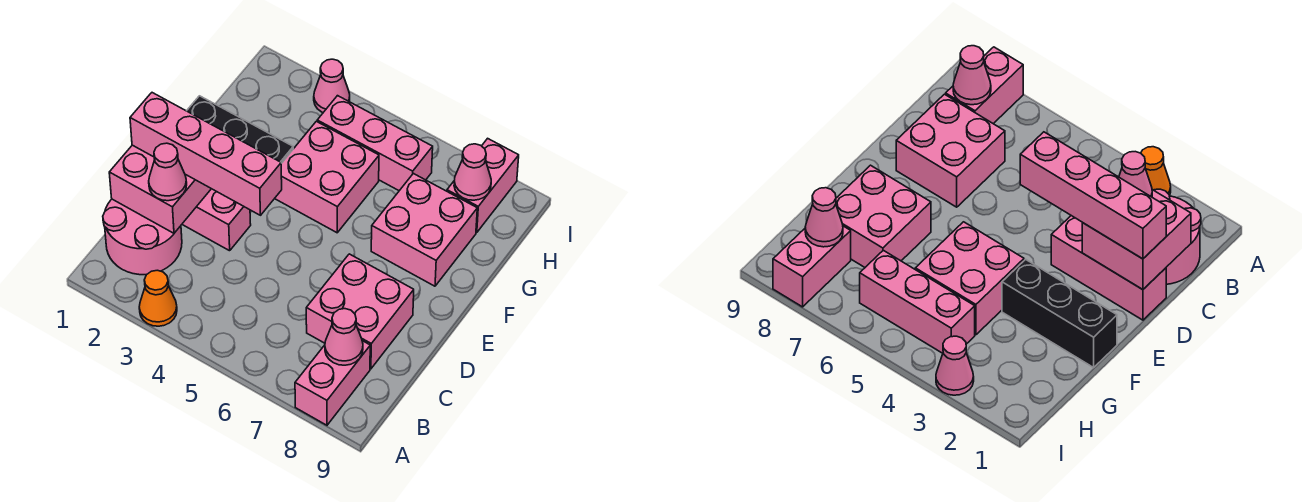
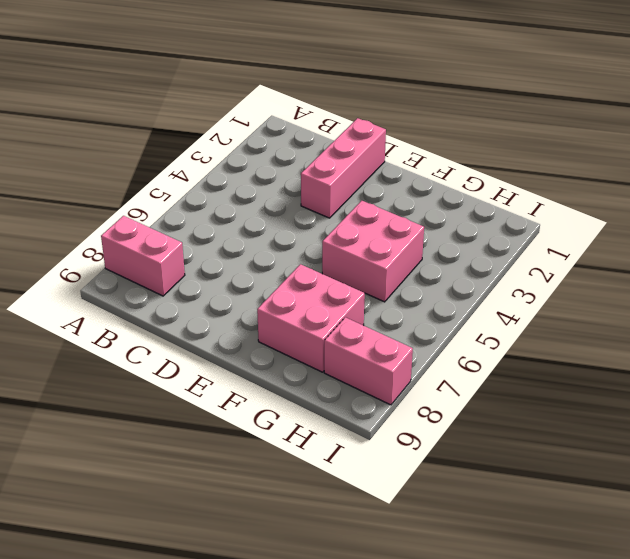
none -> orange 1x1 cone [139,270,177,326]
none -> pink 2x2 round brick [103,199,182,275]
none -> pink 2x2 brick [306,254,414,369]

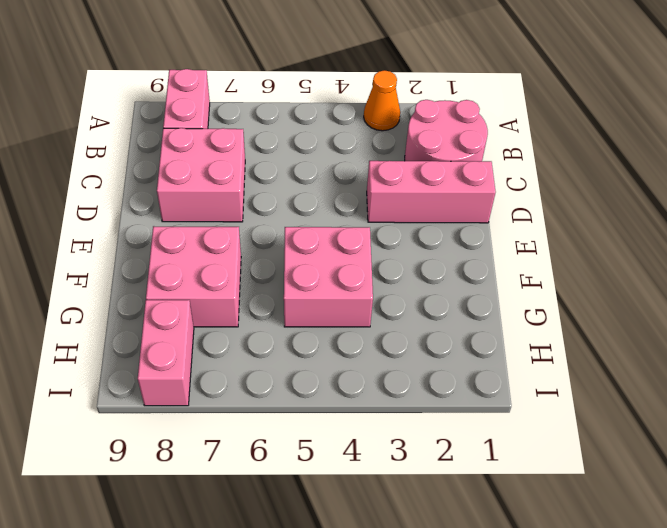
none -> black 1x3 brick [187,96,293,163]
none -> pink 1x3 brick [317,96,433,191]
none -> pink 1x1 cone [314,59,350,112]

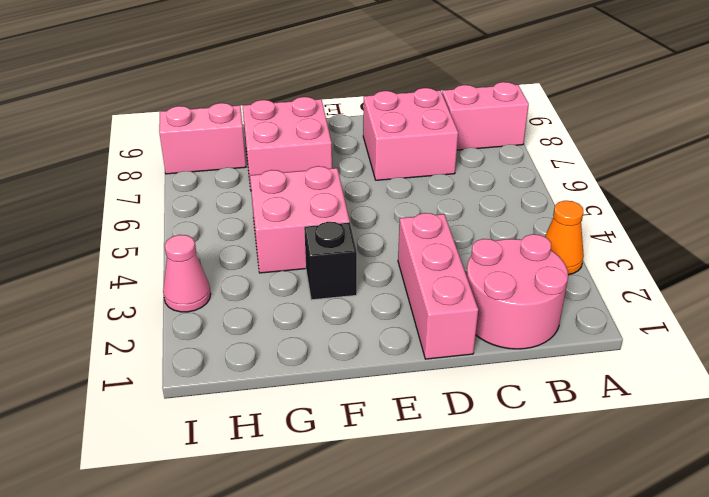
black 1x1 brick [304,222,357,300] -> black 1x3 brick [187,96,293,163]
none -> pink 1x3 brick [317,96,433,191]
none -> pink 1x1 cone [325,309,363,365]
none -> pink 2x2 brick [109,145,211,233]

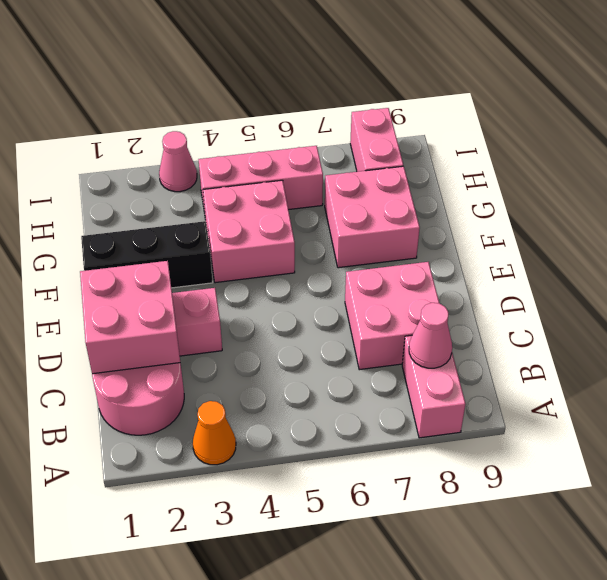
none -> pink 1x1 cone [454,144,491,200]
none -> pink 1x1 cone [149,143,187,201]
none -> pink 1x4 brick [130,93,282,215]

